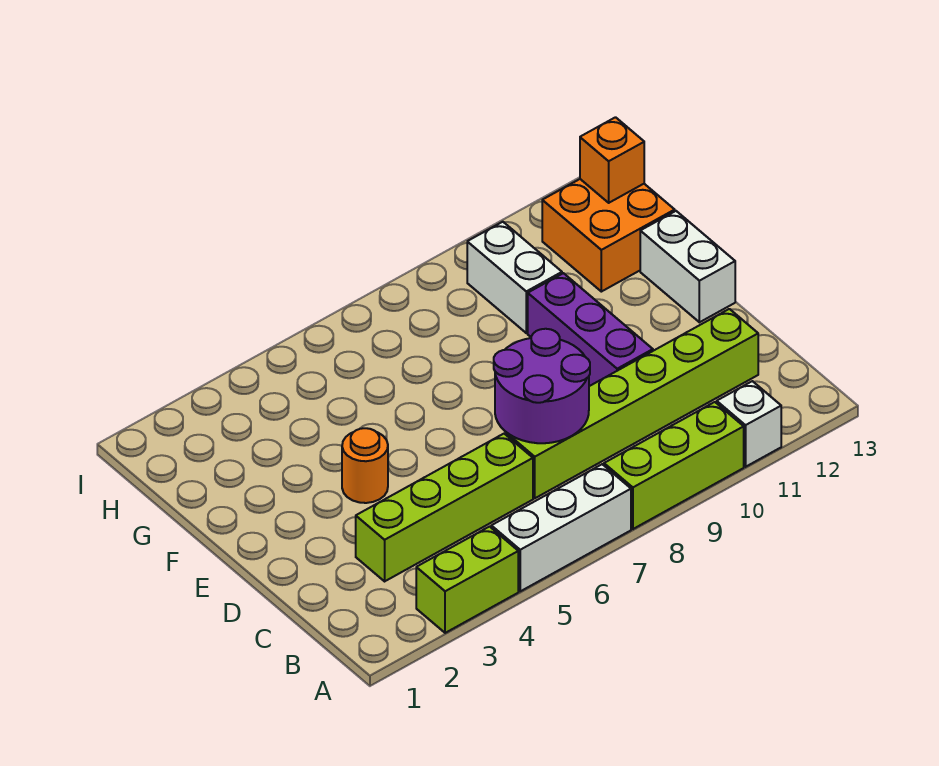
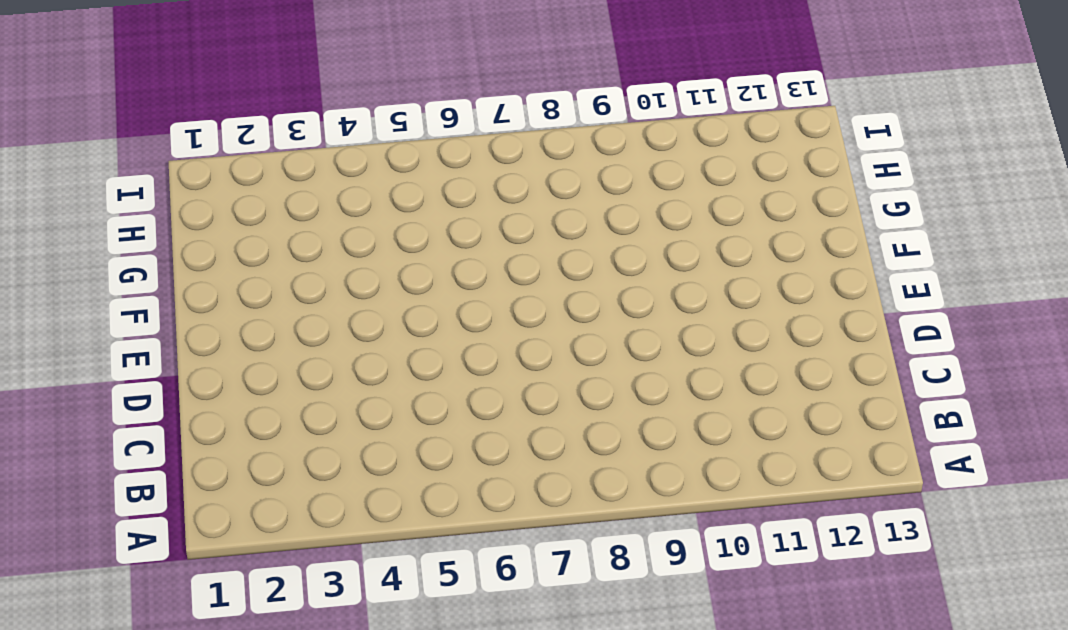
none -> lime 1x2 brick [416,527,518,633]
none -> white 1x3 brick [491,464,631,591]
none -> lime 1x3 brick [604,402,744,529]

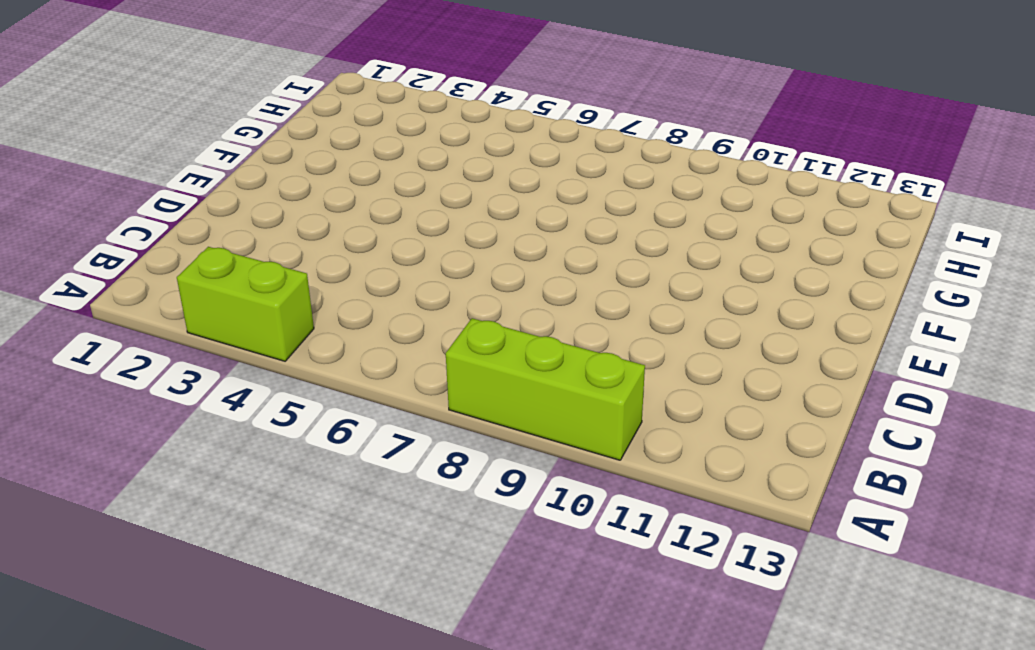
none -> white 1x3 brick [491,464,631,591]
none -> white 1x1 brick [717,381,781,467]
none -> lime 1x4 brick [356,434,533,581]

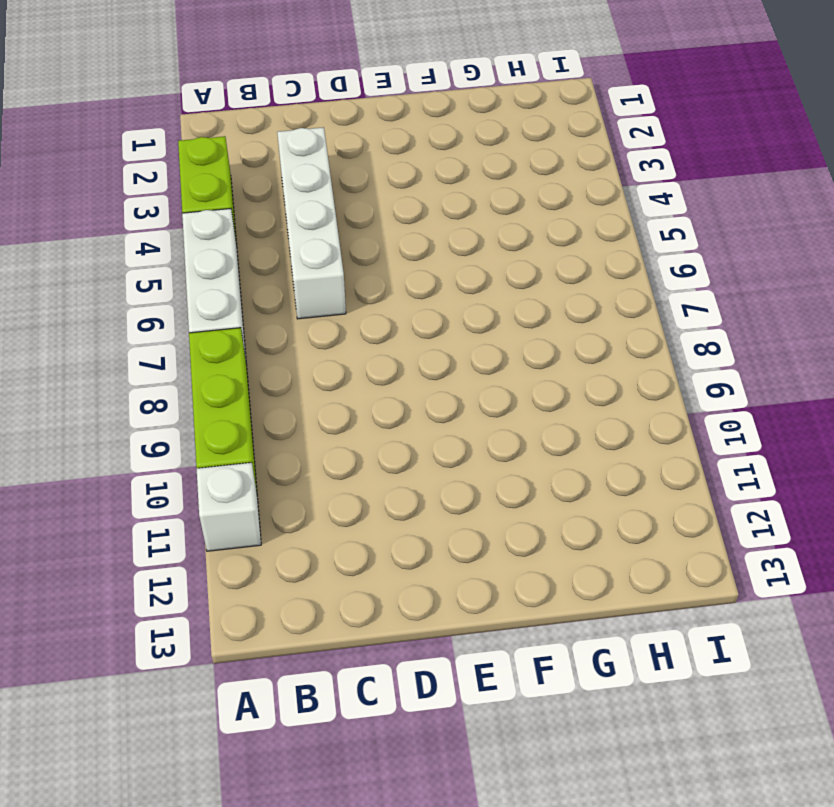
white 1x4 brick [277,127,346,319] -> lime 1x4 brick [356,434,533,581]
none -> lime 1x6 brick [506,309,758,498]
none -> purple 1x3 brick [528,273,653,386]
none -> orange 1x1 round brick [342,428,388,503]

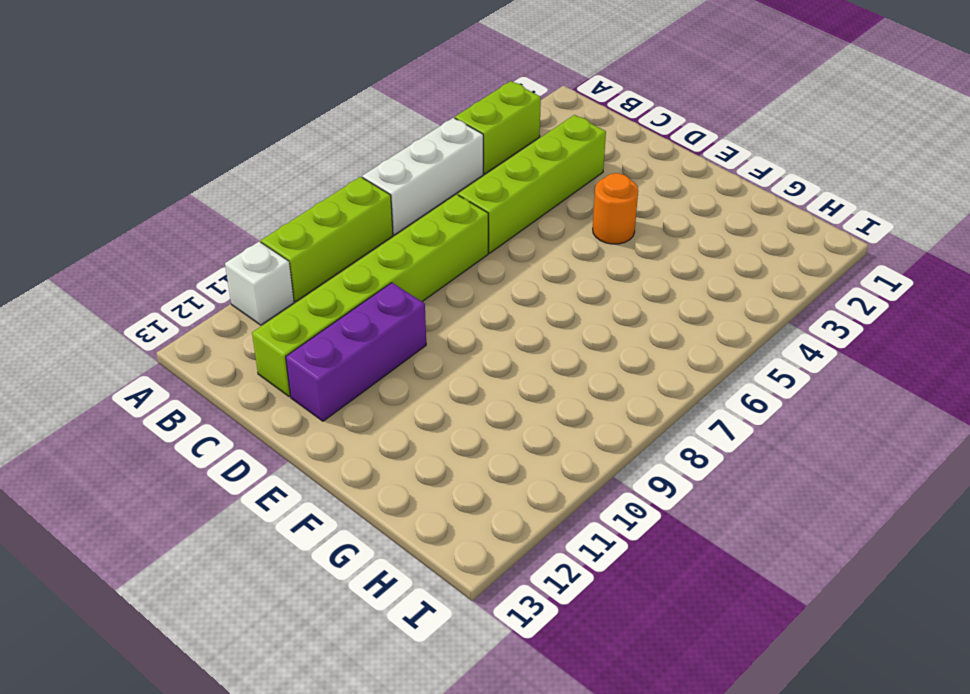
purple 1x3 brick [286,283,426,421] -> purple 1x3 brick turned to [528,273,653,386]
none -> white 1x2 brick [640,211,735,322]
none -> white 1x2 brick [467,222,562,333]
none -> orange 2x2 brick [542,179,675,292]

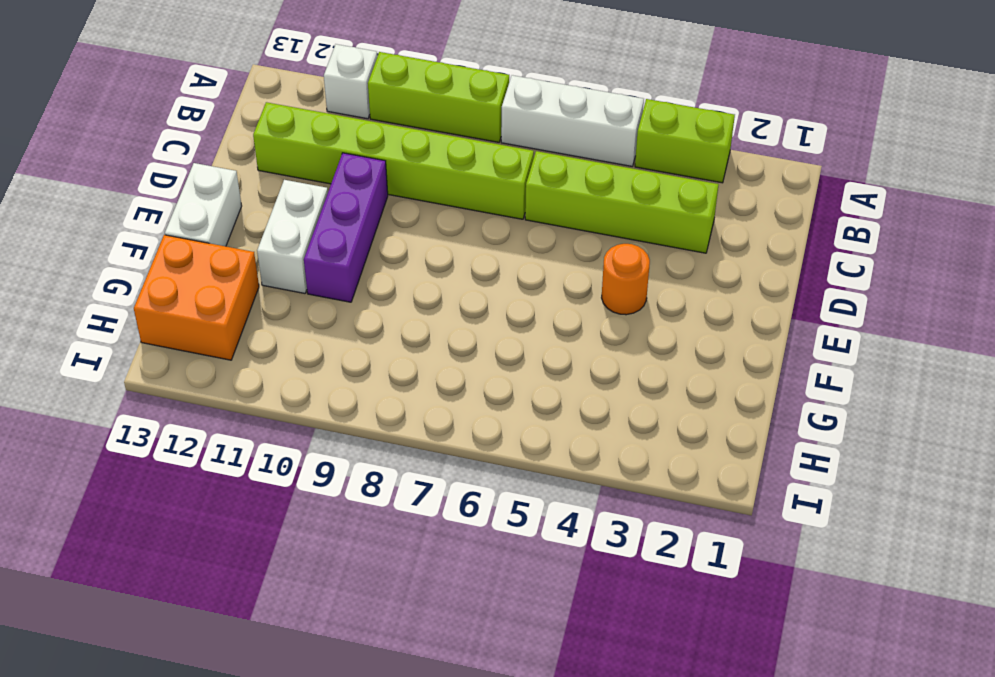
white 1x2 brick [257,180,328,293] -> white 1x2 brick moved to [467,222,562,333]
none -> purple 2x2 round brick [494,329,590,443]
none -> orange 1x1 brick [580,117,644,203]

